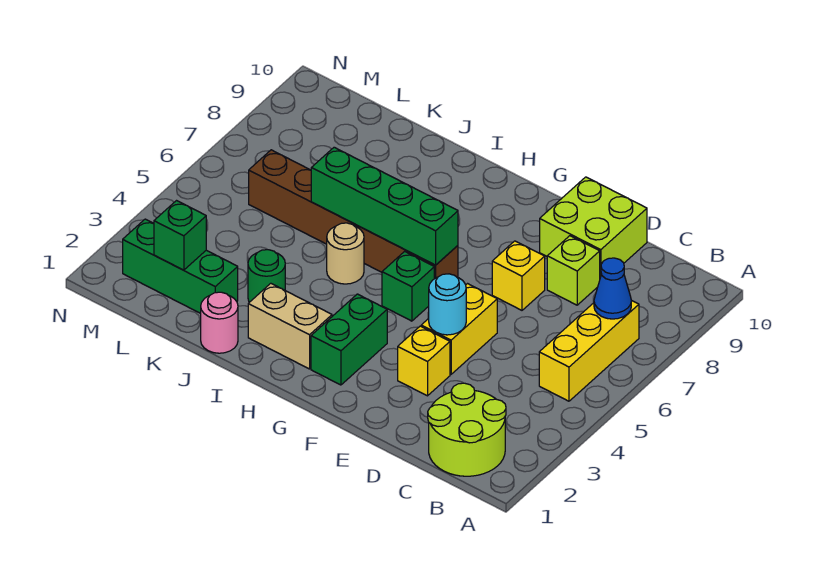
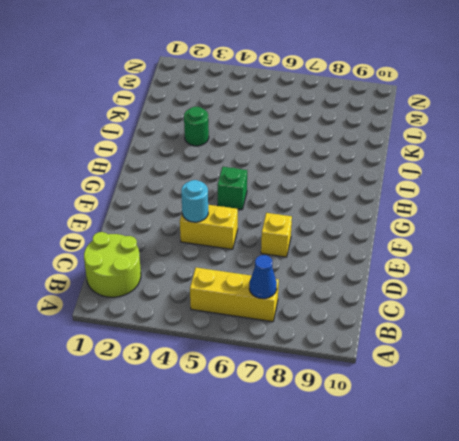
none -> lime 1x1 brick [547,236,600,305]
none -> lime 2x2 brick [540,177,647,277]
none -> yellow 1x1 brick [398,326,450,396]

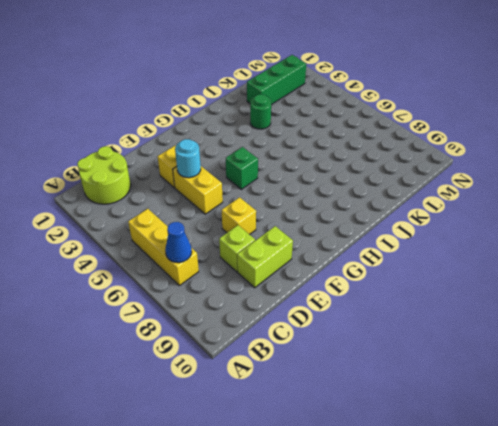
lime 1x2 brick [237,226,293,288] -> lime 2x2 brick [540,177,647,277]
none -> green 1x2 brick [311,294,387,385]
none -> brown 1x6 brick [249,150,458,279]
none -> tan 1x2 brick [248,283,332,369]

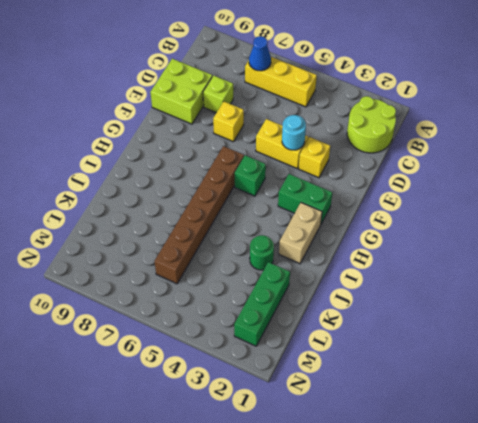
none -> tan 1x1 round brick [327,223,364,284]
none -> pink 1x1 round brick [201,292,238,353]
none -> green 1x4 brick [311,147,458,265]

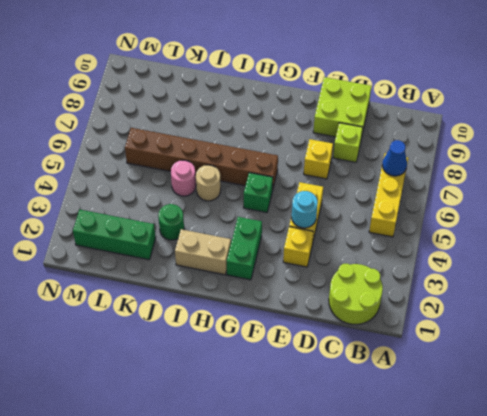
pink 1x1 round brick [171,160,196,196] -> pink 1x1 round brick moved to [201,292,238,353]
none -> green 1x4 brick [311,147,458,265]
none -> green 1x1 brick [154,201,206,270]

